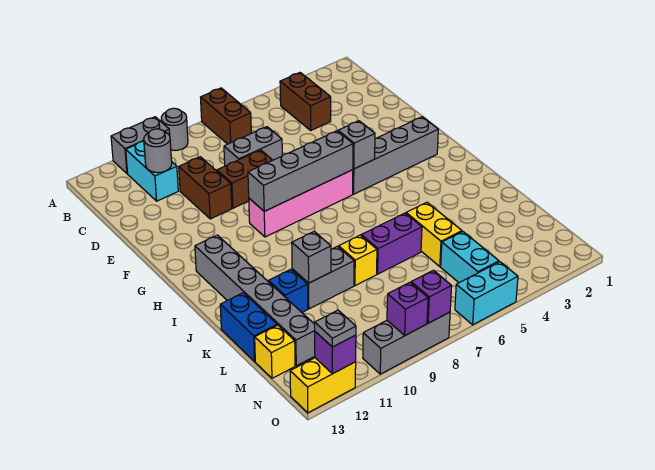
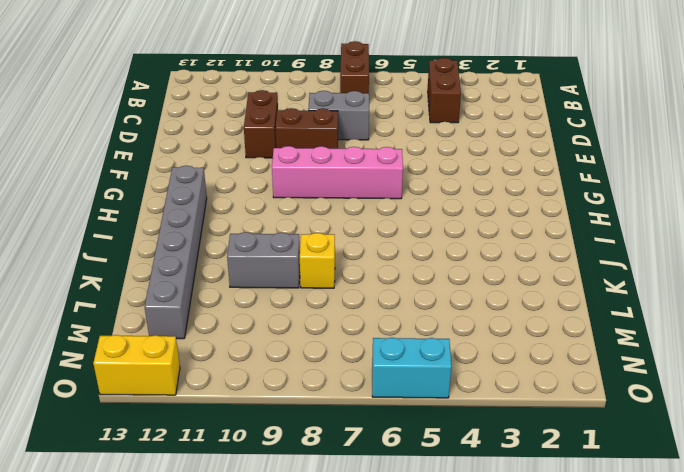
none -> grey 1x1 round brick [161,108,188,150]
none -> grey 1x2 brick [111,117,170,174]
none -> cyan 1x2 brick [126,141,178,201]
none -> grey 1x4 brick [353,117,438,194]

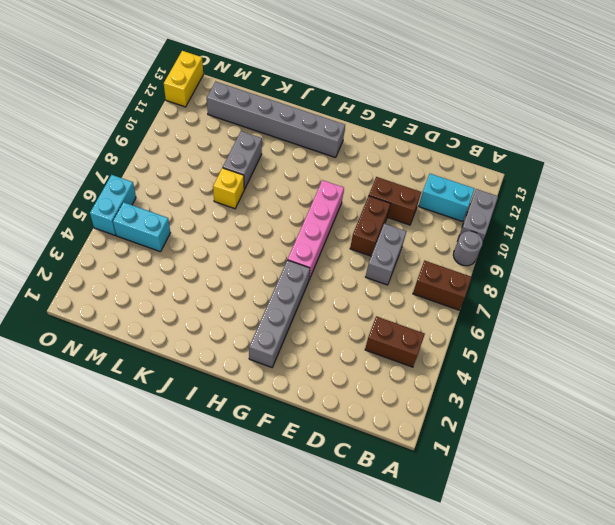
none -> yellow 1x2 brick [406,202,462,267]
none -> purple 1x2 brick [361,213,422,274]
none -> blue 1x1 brick [269,269,308,312]
none -> blue 1x2 brick [220,293,277,361]

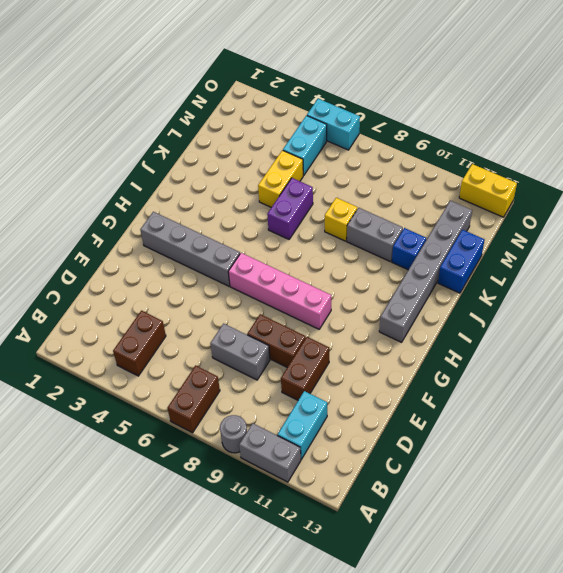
purple 1x2 brick [267,178,313,239] -> purple 1x2 brick turned to [361,213,422,274]
none -> yellow 1x1 brick [255,325,295,378]
none -> grey 1x3 brick [363,312,450,374]
none -> grey 1x1 round brick [144,129,172,173]
none -> grey 1x1 brick [338,121,375,169]

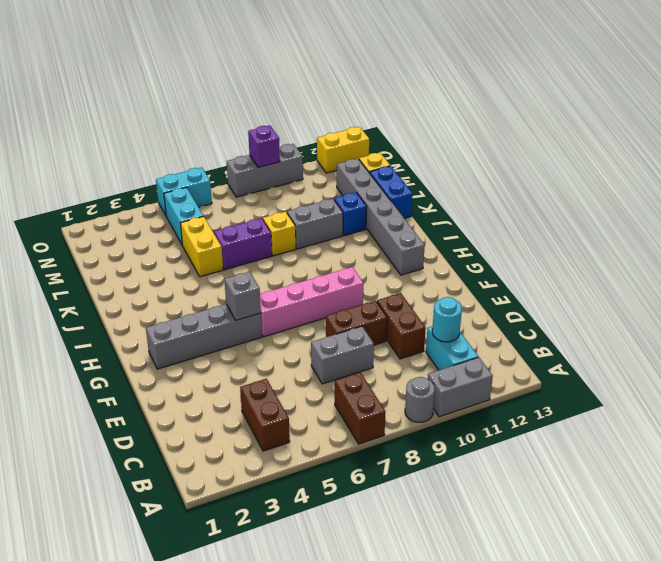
cyan 1x1 round brick [432,297,462,342] -> grey 1x1 round brick [144,129,172,173]
none -> grey 1x4 brick [248,131,353,211]
none -> grey 1x1 brick [292,232,331,283]
none -> purple 1x1 brick [411,270,452,323]
none -> purple 1x1 brick [315,332,356,374]

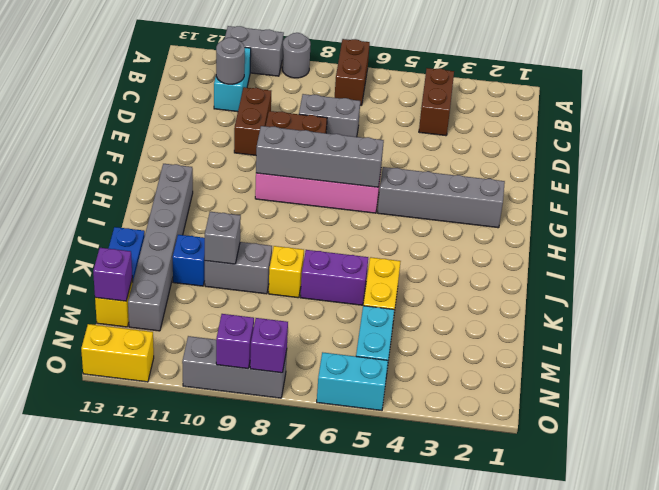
purple 1x1 brick [93,248,132,301] -> purple 1x1 brick moved to [315,332,356,374]
none -> grey 1x1 brick [338,121,375,169]
none -> grey 1x1 plate [315,310,356,347]

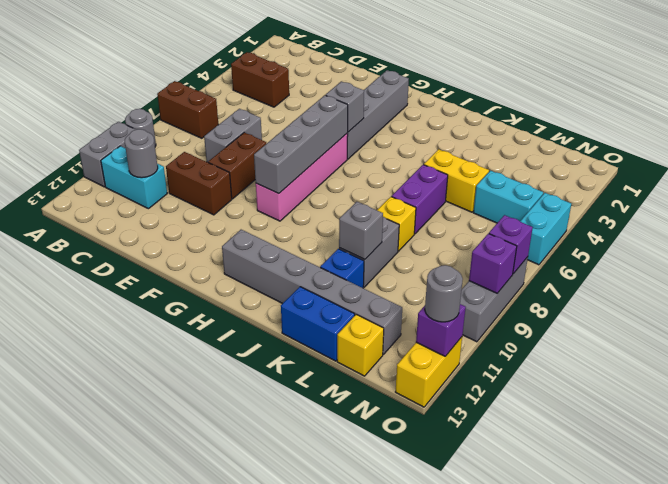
grey 1x1 round brick [425,265,463,322] -> grey 1x1 plate [315,310,356,347]

